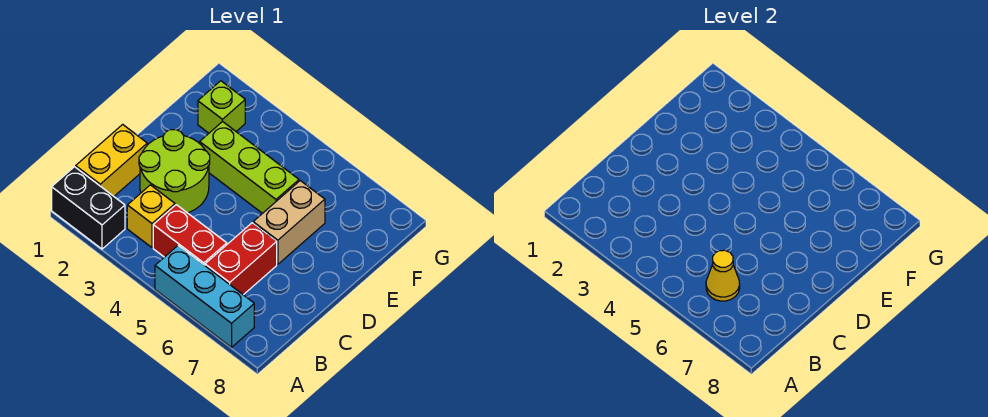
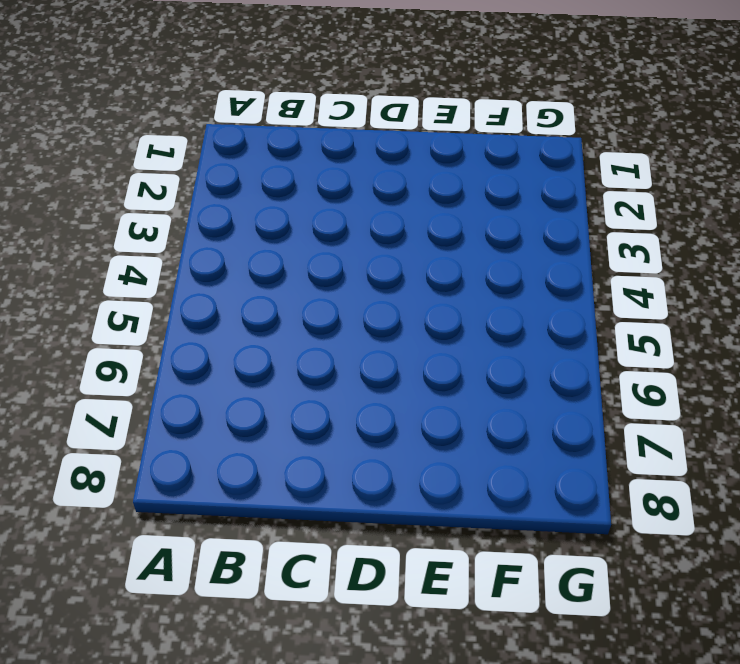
none -> black 1x2 brick [52,167,125,249]
none -> cyan 1x3 brick [155,246,254,347]

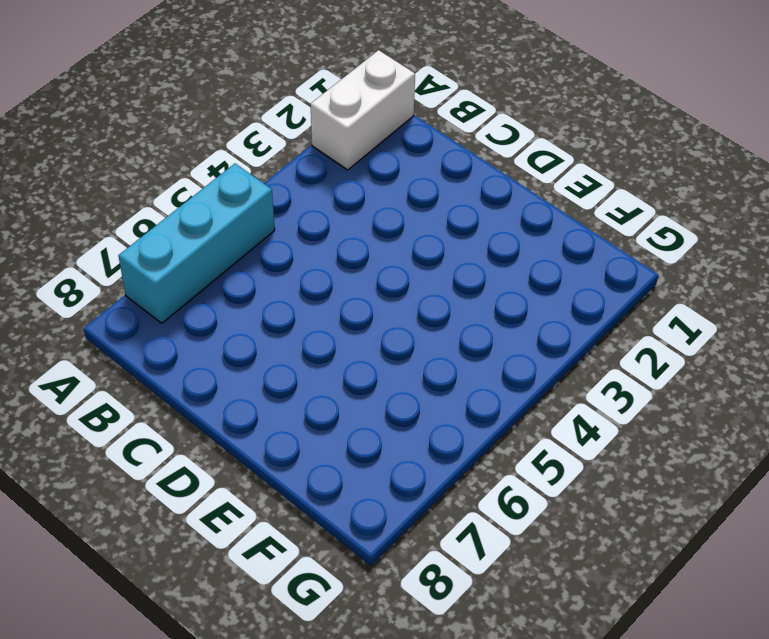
white 1x2 brick [311,50,415,170] -> black 1x2 brick [52,167,125,249]
none -> yellow 1x2 brick [76,124,147,196]
none -> yellow 1x1 brick [127,185,175,247]

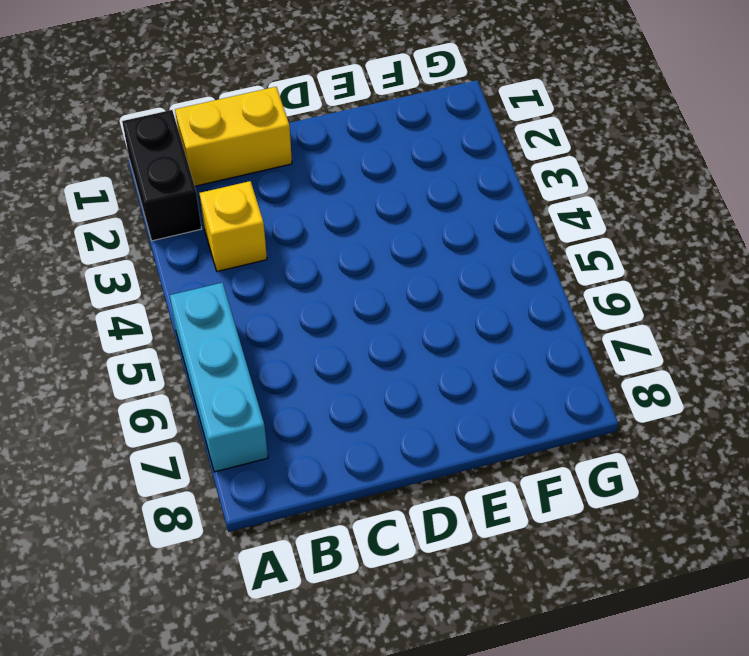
none -> red 1x2 brick [153,205,227,265]
none -> red 1x2 brick [205,223,277,295]

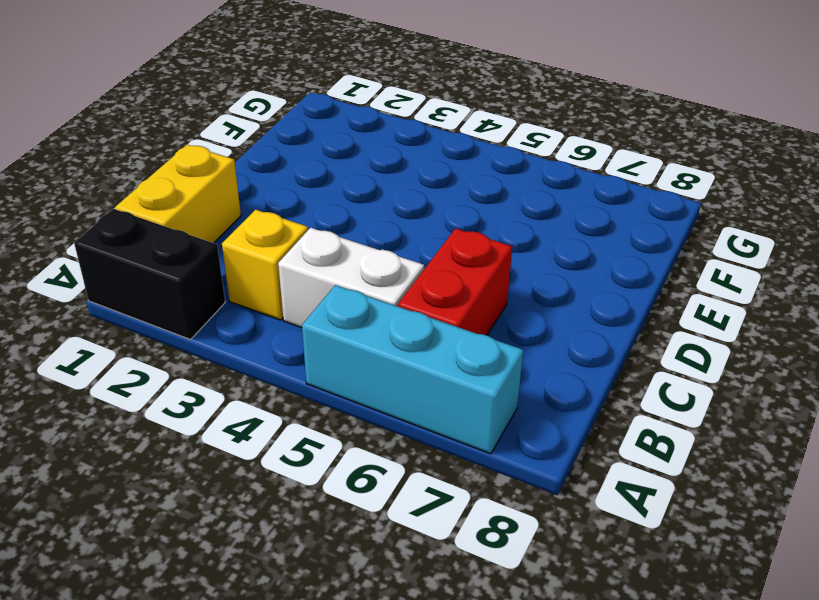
white 1x2 brick [278,228,424,328] -> red 1x2 brick [153,205,227,265]
none -> lime 2x2 round brick [139,130,210,213]
none -> tan 1x2 brick [253,181,325,264]

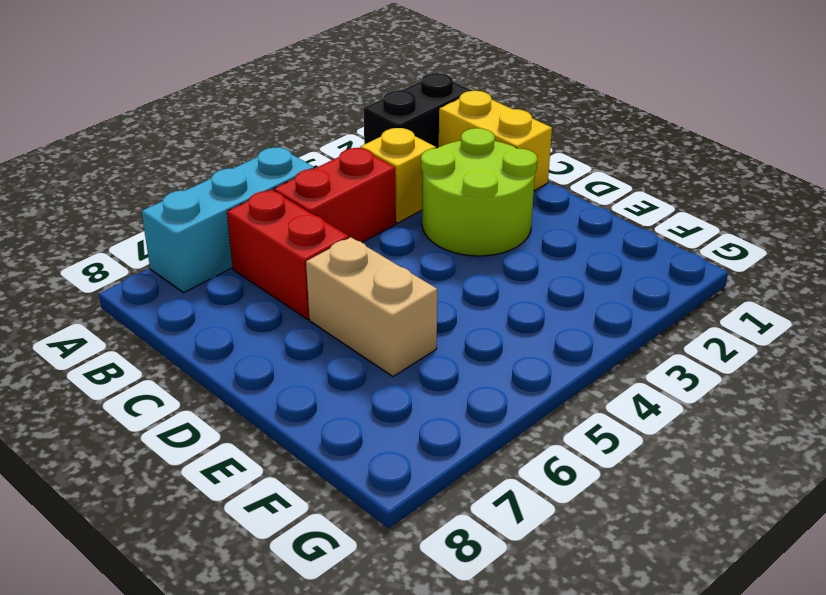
none -> lime 1x3 brick [200,121,299,214]
none -> lime 1x1 brick [198,81,245,133]

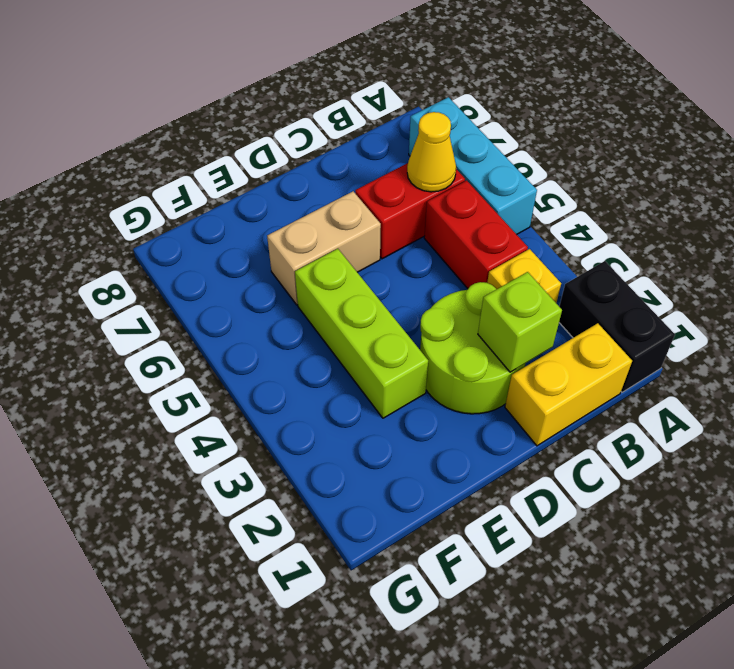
lime 1x1 brick [478,272,562,372] -> lime 1x1 brick moved to [198,81,245,133]

